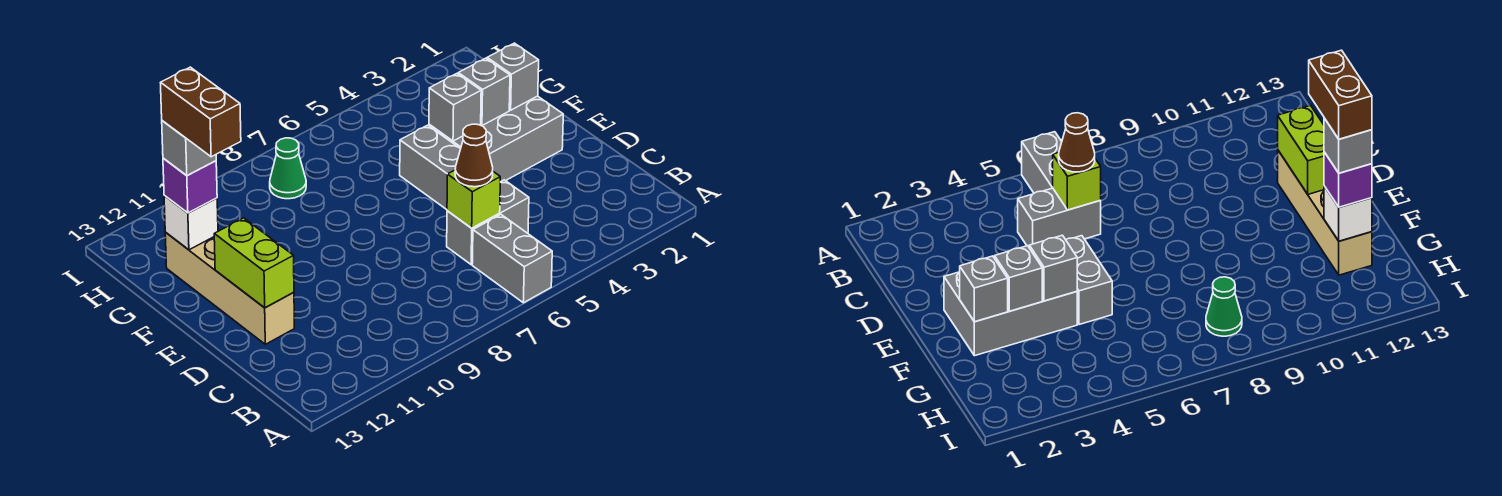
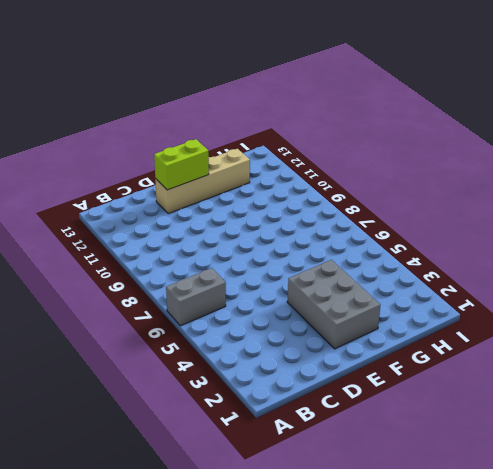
none -> grey 1x2 brick [447,180,529,264]
none -> grey 1x2 brick [400,125,460,210]
none -> green 1x1 cone [270,138,306,199]

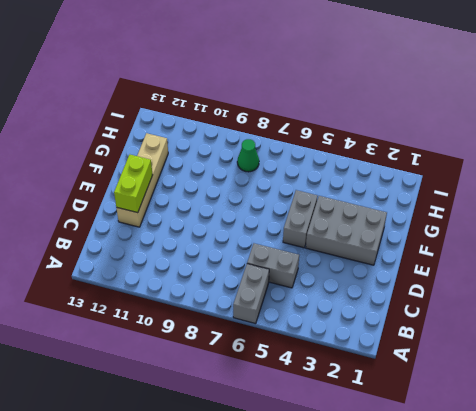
none -> lime 1x1 brick [447,170,500,228]
none -> grey 1x1 brick [487,43,539,110]
none -> grey 1x1 brick [458,58,510,126]

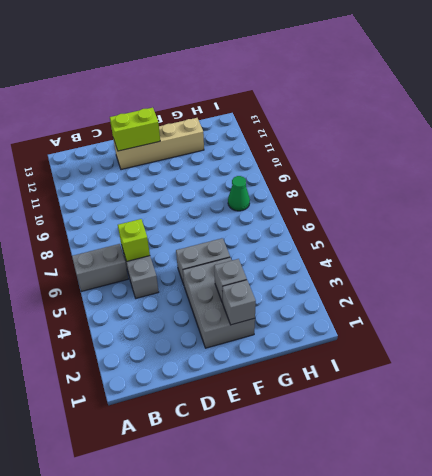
none -> grey 1x1 brick [429,74,481,141]
none -> white 1x1 brick [164,196,218,250]
none -> brown 1x1 cone [455,124,493,187]

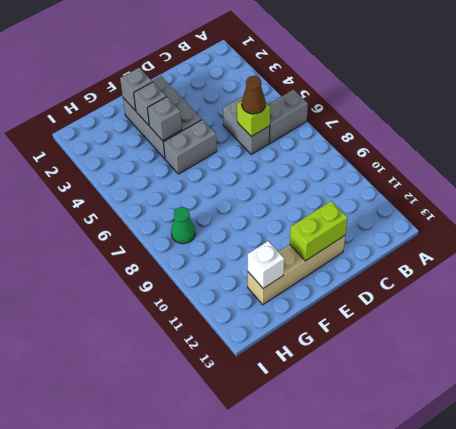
none -> purple 1x1 brick [163,158,217,213]
none -> grey 1x1 brick [162,121,216,176]
none -> brown 1x2 brick [161,67,241,157]

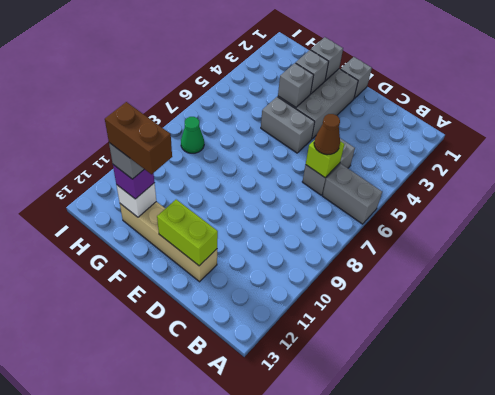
grey 1x1 brick [341,57,372,98] -> none

